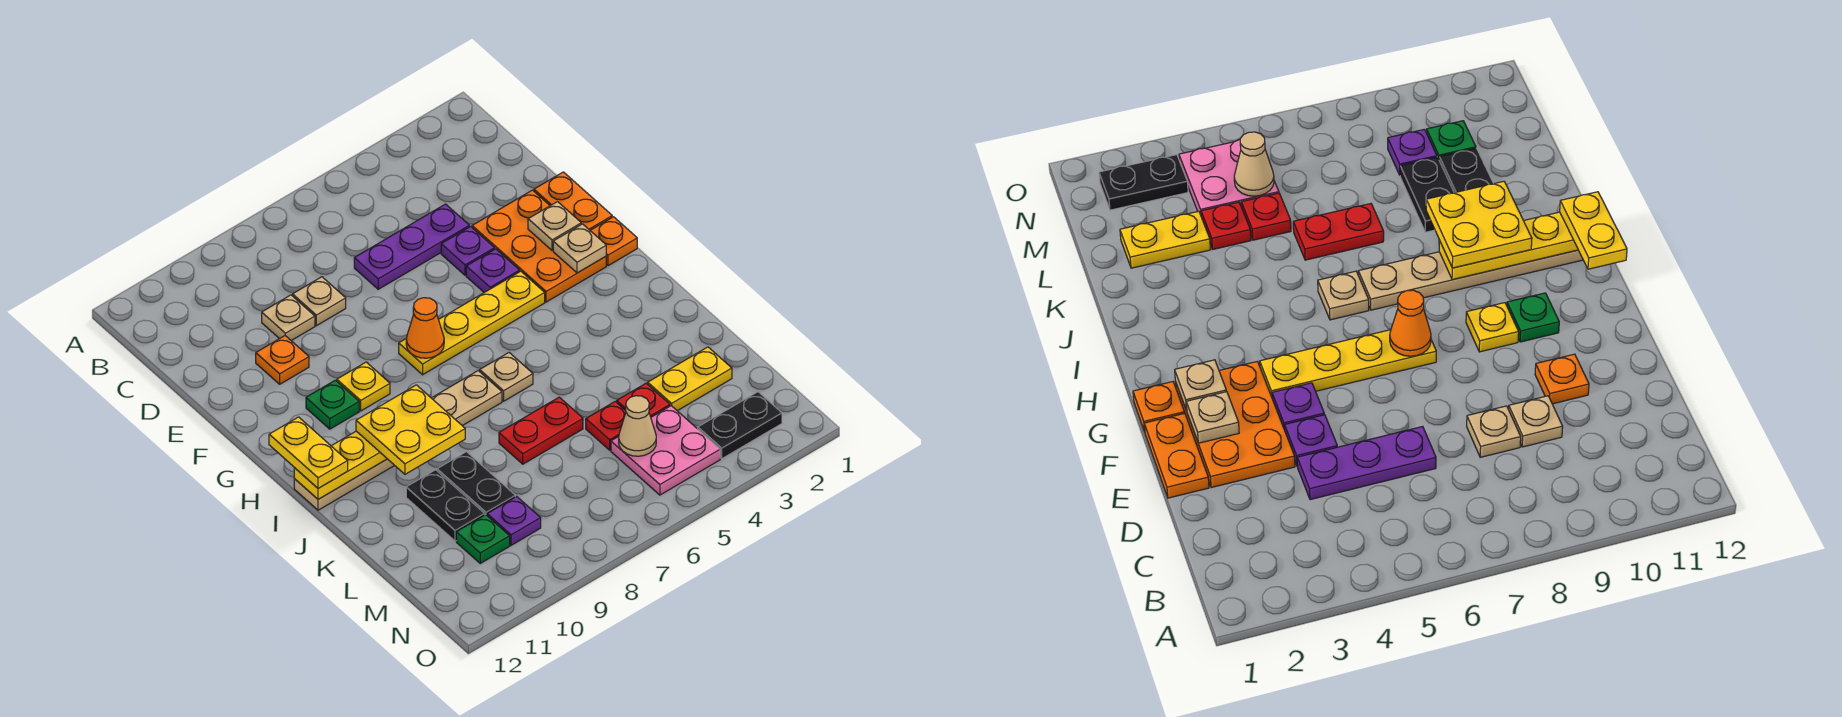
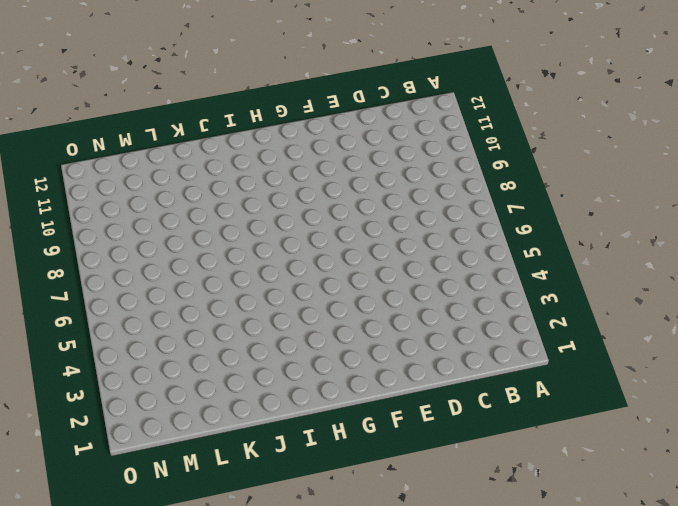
none -> purple 1x3 plate [354,204,469,289]
none -> tan 1x1 plate [292,277,346,326]
none -> tan 1x1 plate [262,295,315,340]
none -> orange 1x2 plate [534,172,612,230]

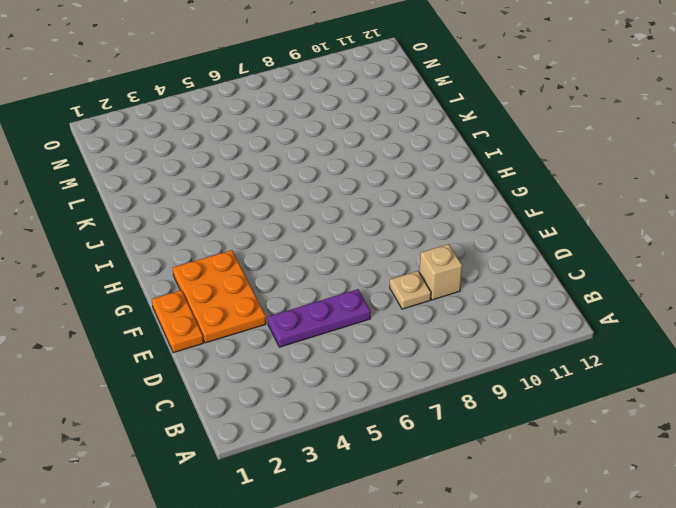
tan 1x1 brick [420,244,462,300] -> tan 1x1 plate [262,295,315,340]
none -> purple 1x1 plate [441,227,495,275]
none -> orange 1x1 plate [256,336,309,384]
none -> purple 1x1 plate [466,249,520,292]
none -> orange 1x1 plate [590,217,637,266]

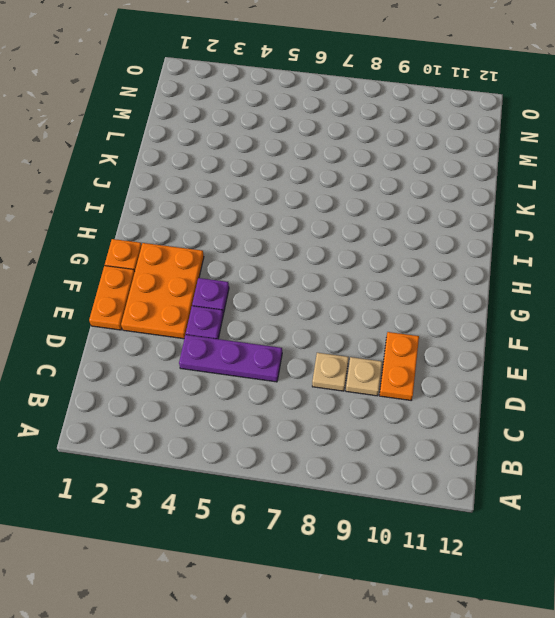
orange 1x2 plate [379,332,419,400] -> orange 1x1 plate [256,336,309,384]
none -> yellow 1x4 plate [399,271,545,375]
none -> yellow 1x1 plate [337,362,390,411]
none -> green 1x1 plate [306,380,359,429]
none -> tan 1x1 plate [480,353,533,401]

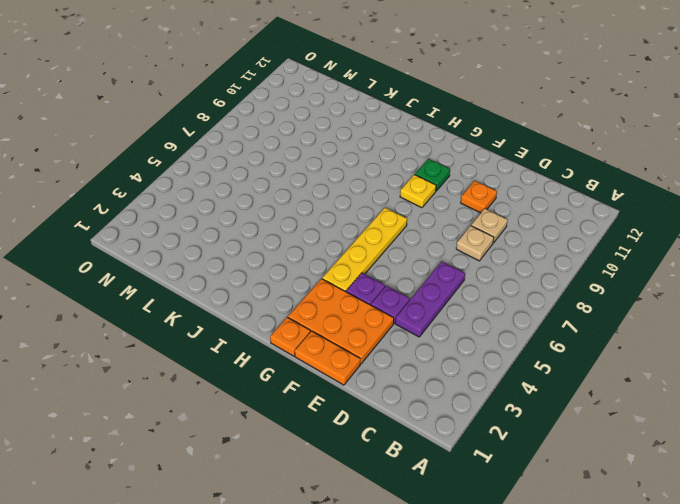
none -> tan 1x1 plate [480,353,533,401]
none -> tan 1x6 plate [294,371,502,510]
none -> red 1x2 plate [499,397,583,464]
none -> black 1x2 plate [437,452,515,515]

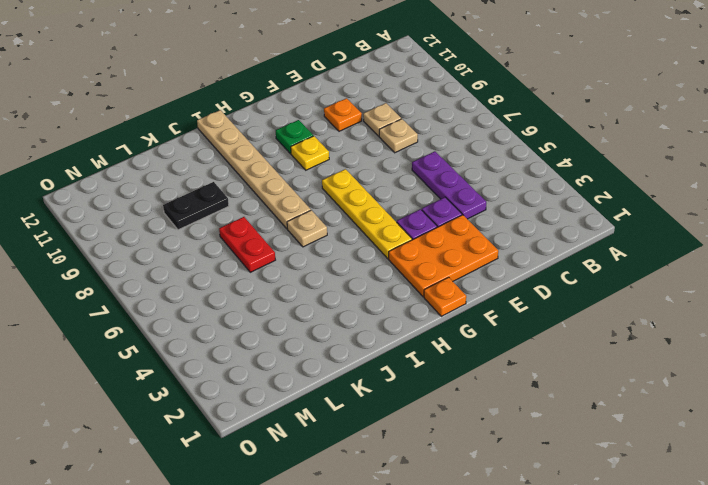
none -> orange 1x2 plate [534,172,612,230]
none -> black 1x2 plate [406,470,485,541]
none -> yellow 1x2 plate [648,347,732,411]
none -> red 1x1 plate [617,383,670,417]

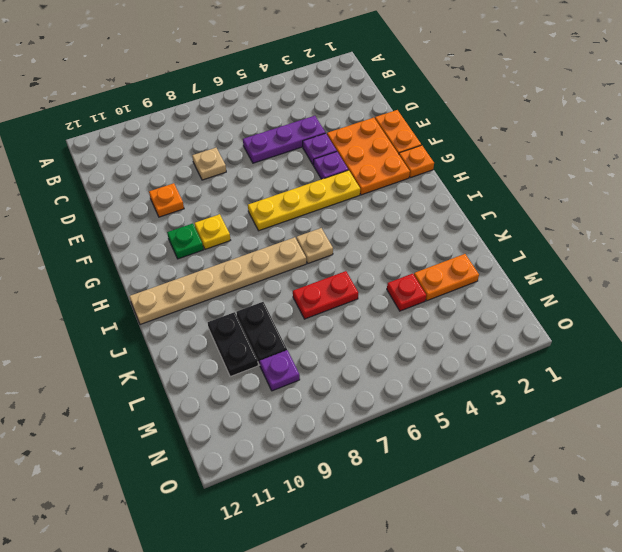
orange 1x2 plate [414,254,479,301] -> yellow 1x2 plate [648,347,732,411]
none -> tan 1x1 plate [262,295,315,340]
none -> red 1x1 plate [586,401,626,450]
none -> pink 2x2 plate [611,406,720,495]
none -> green 1x1 plate [456,515,510,563]

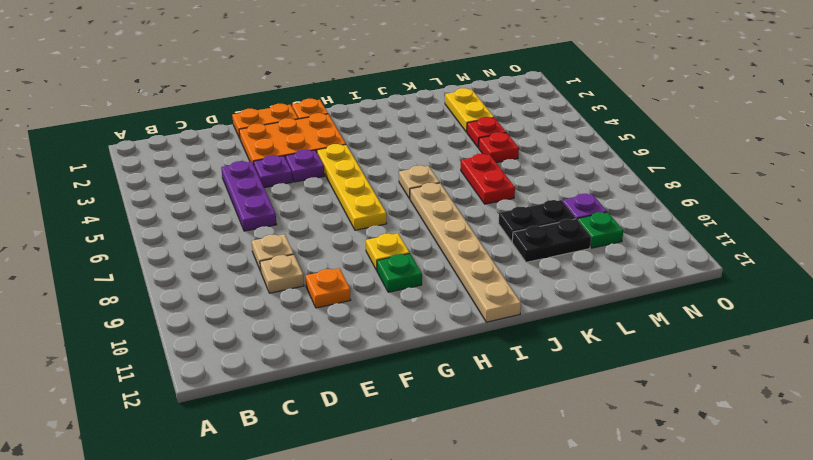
none -> pink 2x2 plate [611,406,720,495]
none -> black 1x2 plate [698,392,782,459]
none -> tan 1x1 plate [528,202,581,250]
none -> tan 1x1 plate [553,224,606,273]

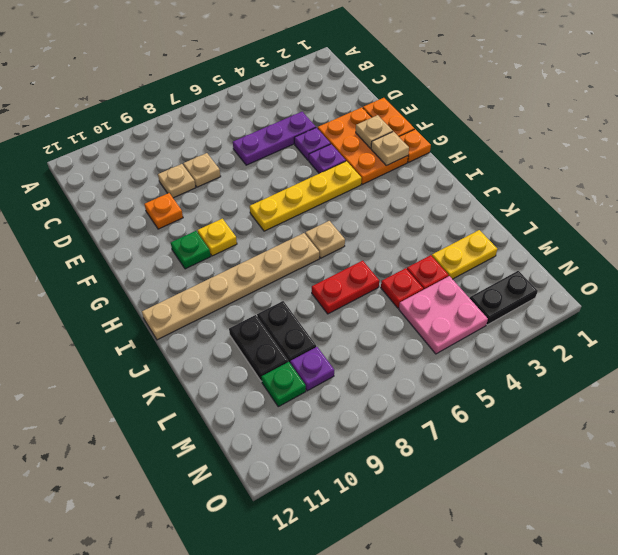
none -> orange 1x1 cone [406,298,444,358]
none -> yellow 1x4 plate [294,431,387,499]
none -> tan 1x1 cone [619,396,656,456]
none -> yellow 1x2 plate [269,417,348,488]

